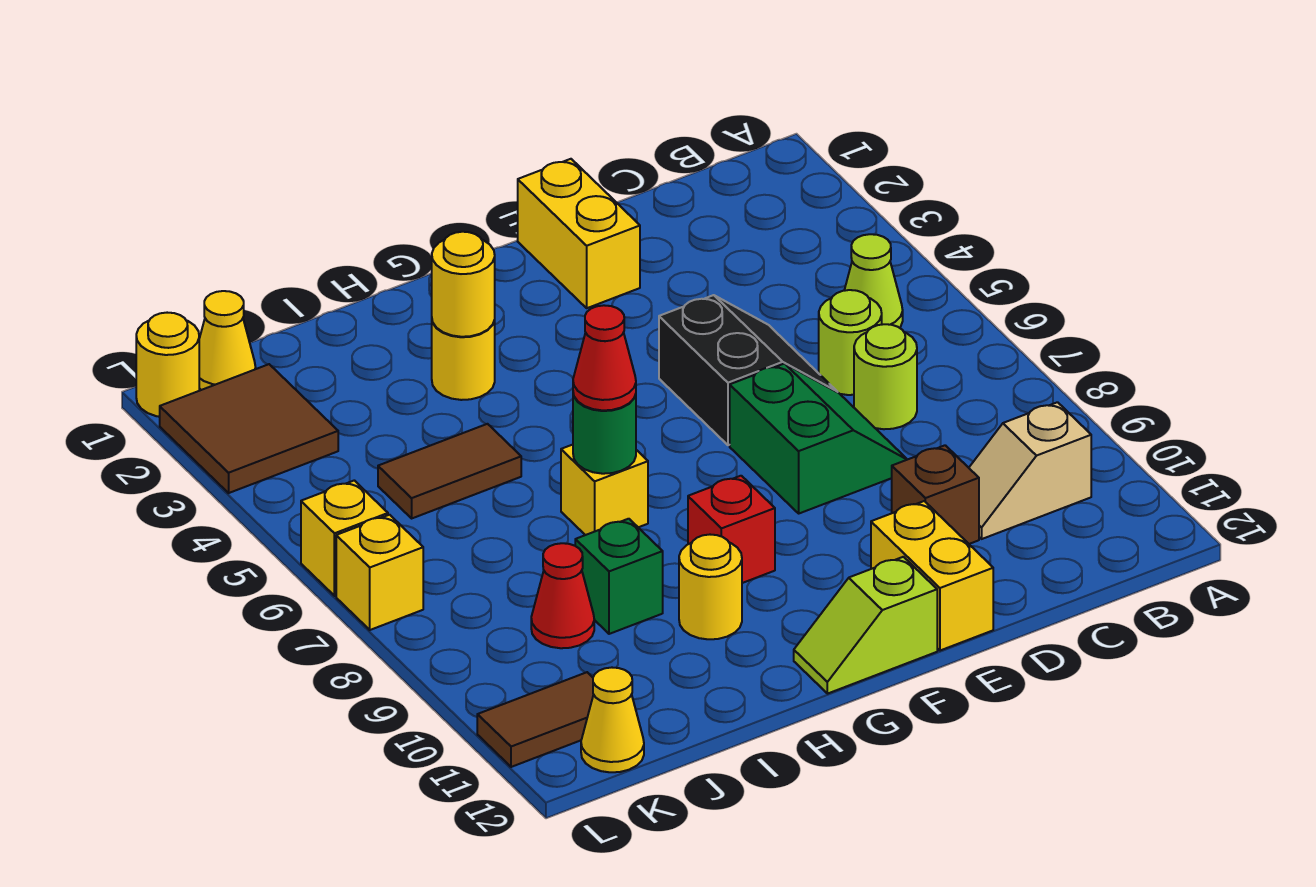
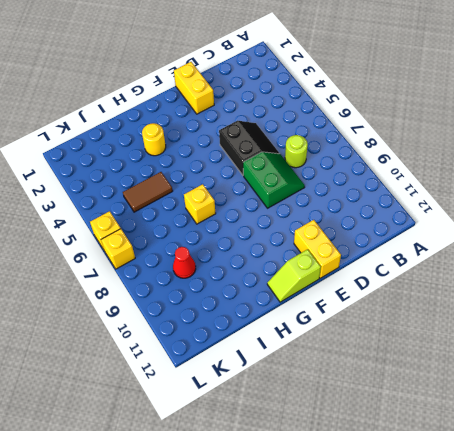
none -> lime 1x1 cone [844,234,903,328]
none -> tan 1x2 slope [969,402,1091,539]
none -> lime 1x1 round brick [819,290,882,395]

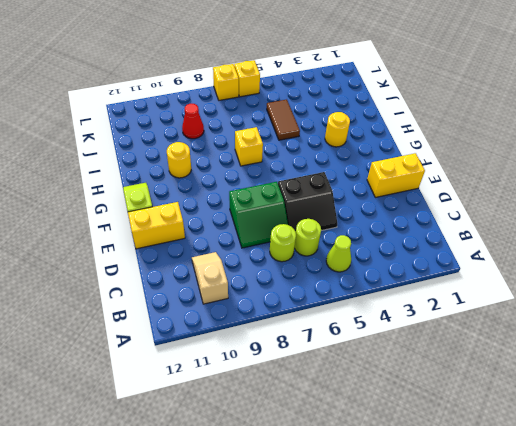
none -> brown 1x1 brick [891,445,979,544]
none -> red 1x1 brick [688,476,775,583]
none -> green 1x1 brick [575,519,663,634]

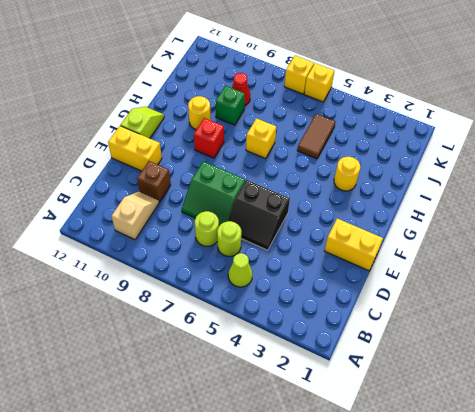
none -> yellow 1x1 cone [199,291,256,390]
none -> brown 2x2 tile [160,364,338,493]
none -> brown 1x2 tile [477,672,594,767]

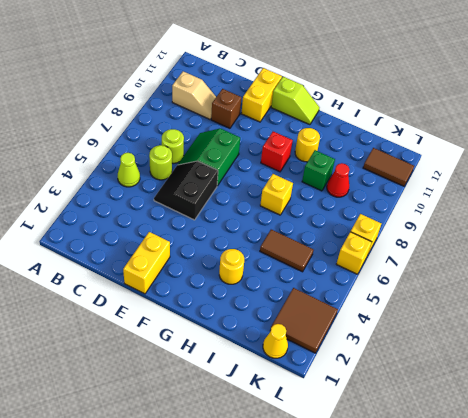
none -> yellow 1x1 cone [581,668,644,772]
none -> yellow 1x1 round brick [136,313,199,417]
none -> yellow 1x1 round brick [432,232,495,337]

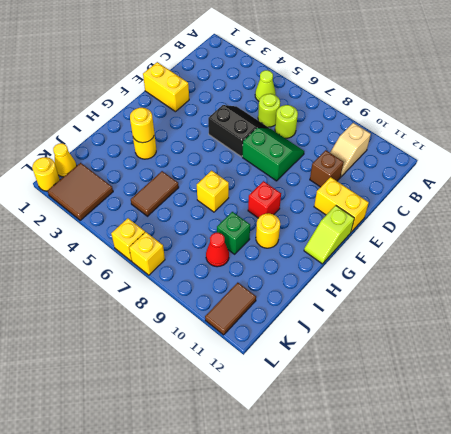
none -> yellow 1x1 cone [581,668,644,772]
none -> green 1x1 round brick [573,393,636,474]
none -> red 1x1 cone [573,305,636,410]

